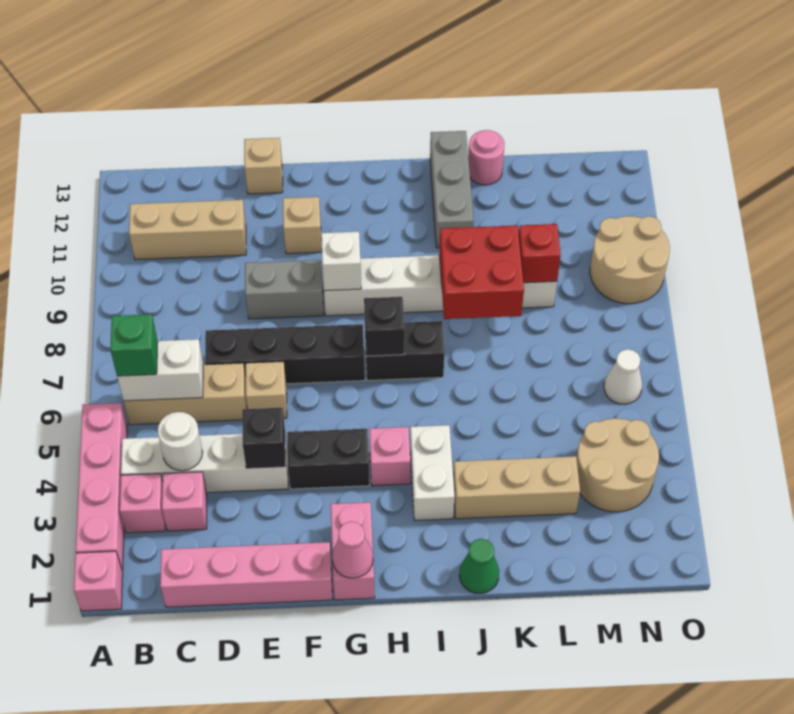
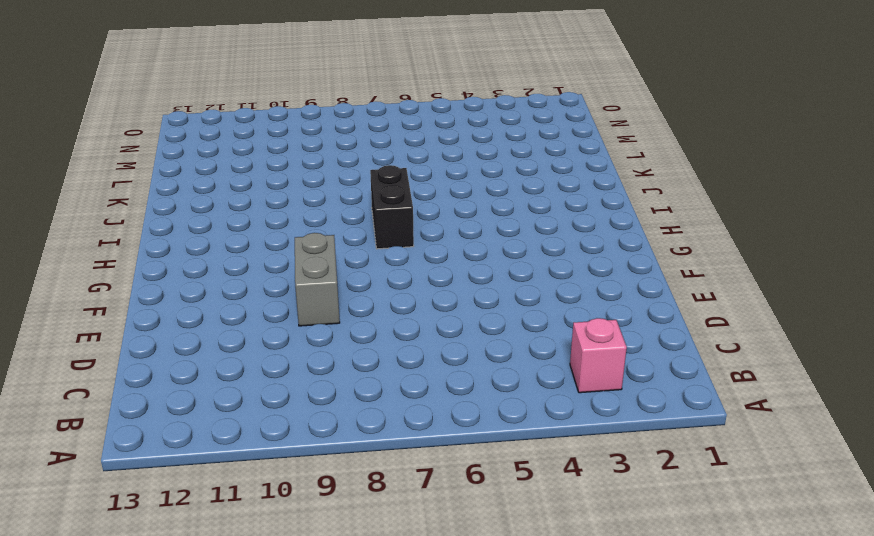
none -> pink 1x1 brick [74,551,123,611]
none -> pink 1x4 brick [76,403,127,571]
none -> white 1x4 brick [121,434,288,493]
none -> tan 1x3 brick [123,363,247,425]

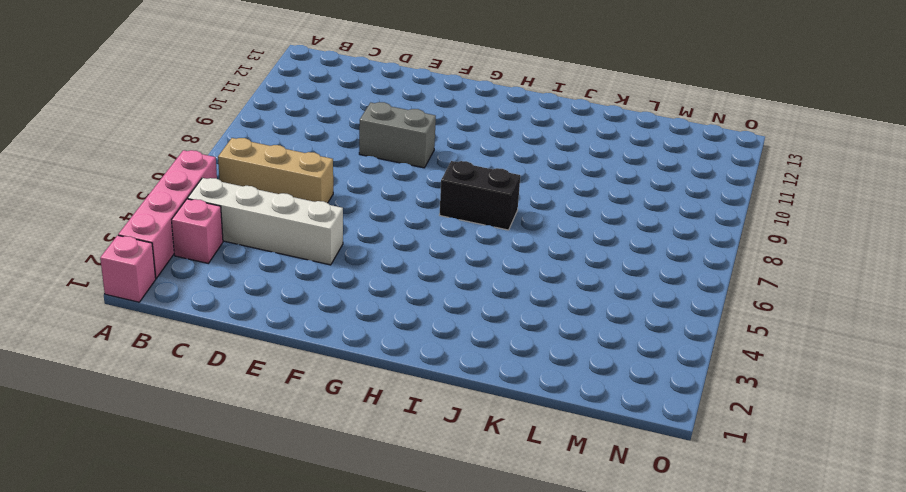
none -> tan 1x3 brick [129,200,246,260]
none -> pink 1x4 brick [160,542,332,607]
none -> pink 1x1 brick [162,472,207,531]
none -> black 1x4 brick [205,324,365,384]

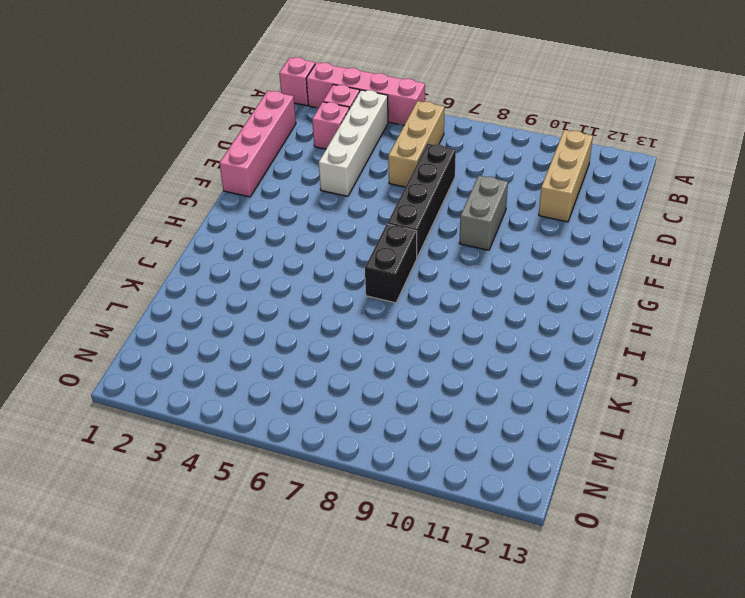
none -> tan 1x1 brick [246,361,287,418]
none -> tan 1x1 brick [244,138,283,194]
none -> black 1x2 brick [287,429,370,489]
none -> tan 1x1 brick [283,197,322,254]

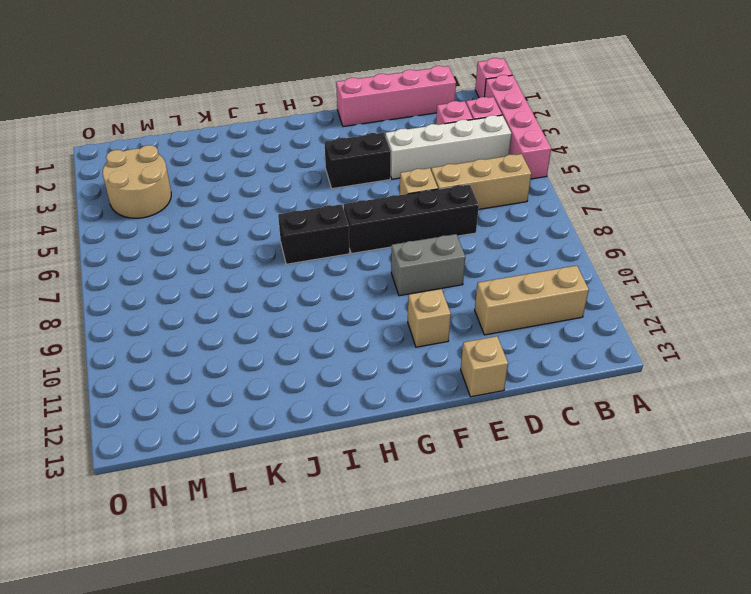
none -> pink 1x2 brick [331,502,375,600]
none -> white 1x6 brick [324,255,557,316]
none -> pink 1x1 brick [369,427,410,486]
none -> white 1x2 brick [410,425,455,521]

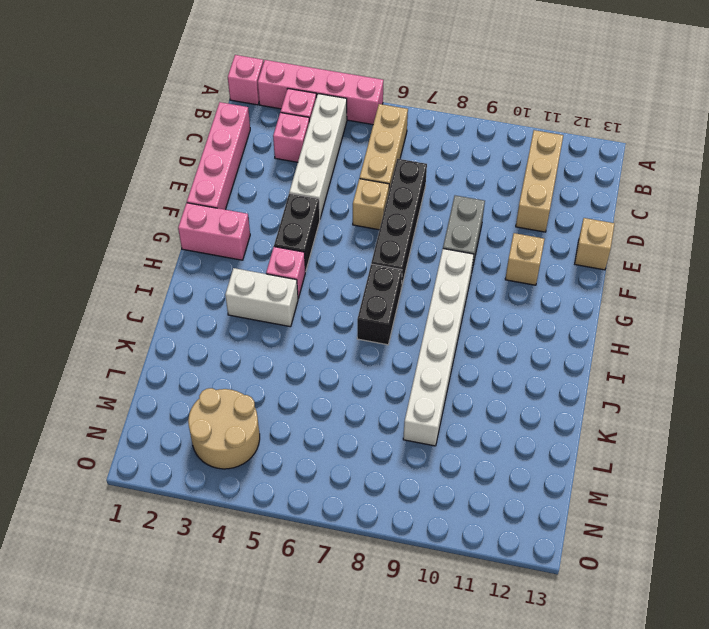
none -> green 1x1 cone [459,539,499,594]
none -> tan 1x3 brick [453,456,580,519]
none -> grey 1x3 brick [430,131,474,248]
none -> pink 1x1 round brick [468,130,505,185]

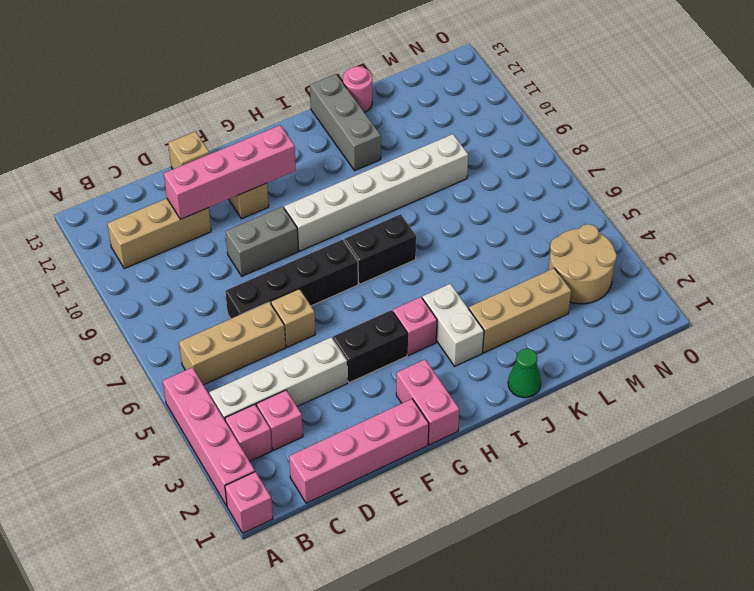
pink 1x4 brick [164,125,296,219] -> none
none -> white 1x1 cone [604,349,642,404]
none -> tan 2x2 round brick [590,216,670,304]
none -> white 1x2 brick [117,339,203,401]
none -> white 1x1 round brick [158,412,203,471]

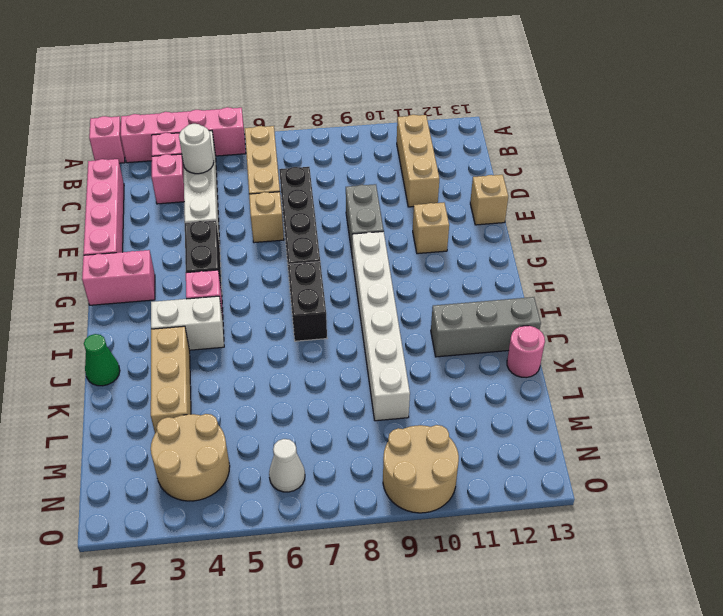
none -> white 1x2 brick [117,339,203,401]
none -> black 1x1 brick [242,408,286,468]
none -> pink 1x1 cone [332,522,373,578]
none -> white 1x1 brick [321,232,361,291]

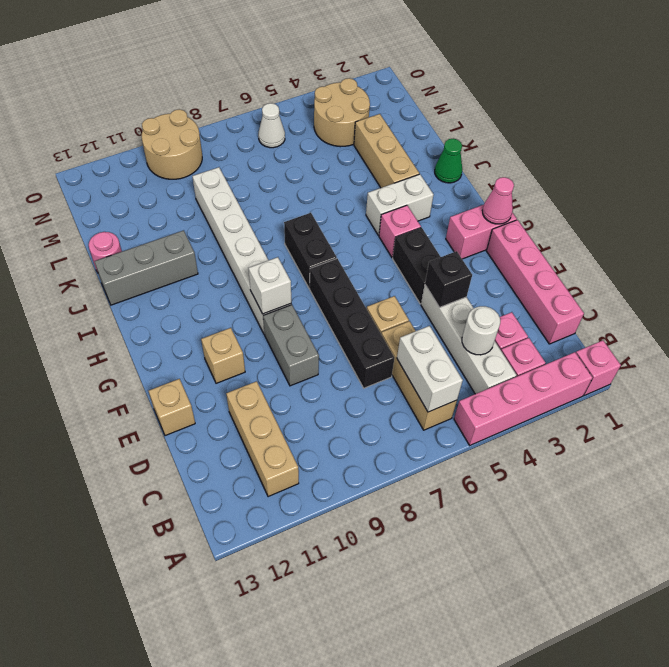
none -> black 1x1 brick [364,297,405,356]
none -> red 2x2 brick [439,226,524,319]
none -> red 1x1 brick [519,224,561,283]
none -> green 1x1 brick [110,314,158,376]

